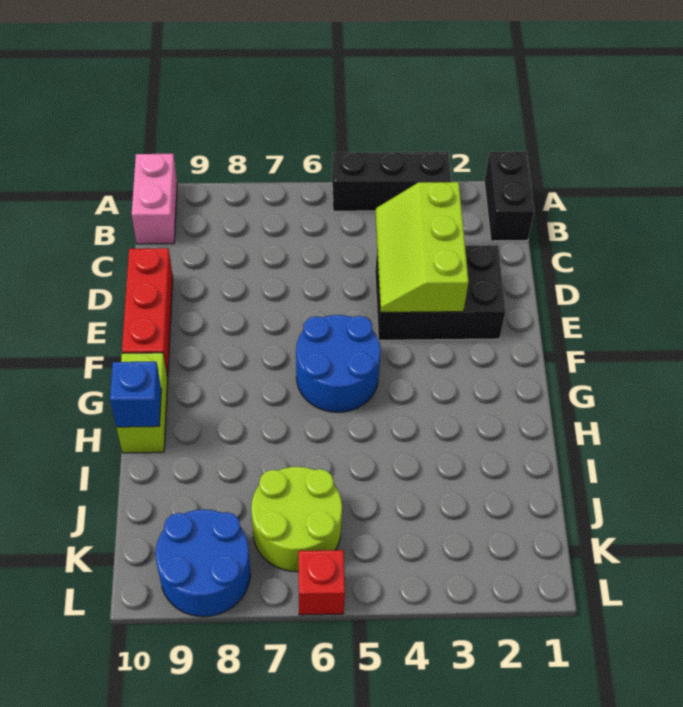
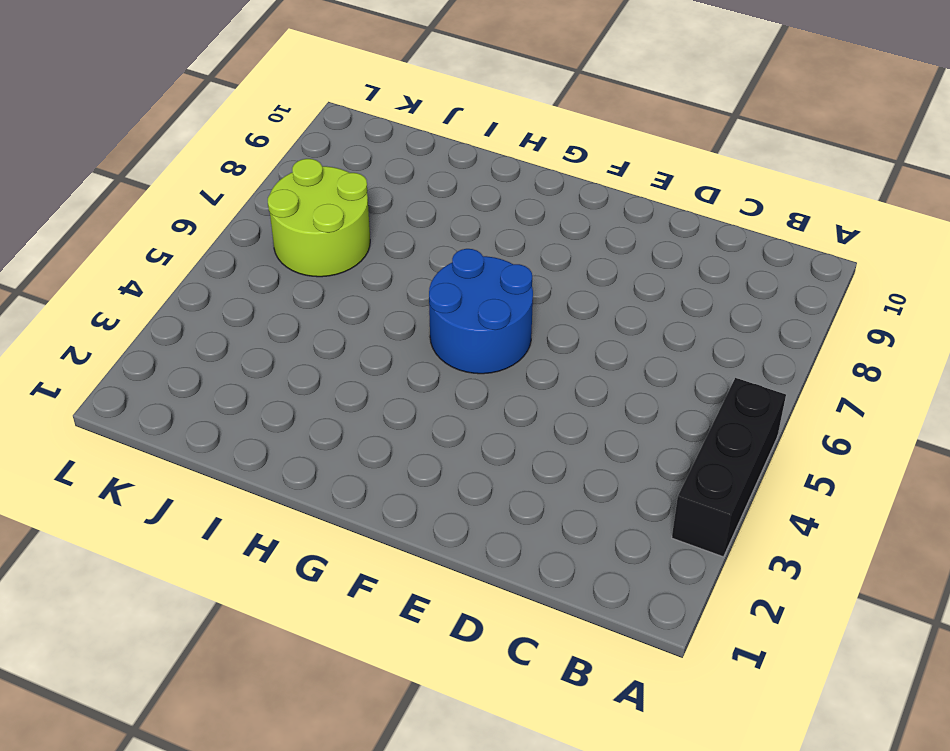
none -> black 1x2 brick [484,151,534,241]
none -> pink 1x2 brick [132,154,177,244]
none -> black 2x3 brick [375,245,506,340]

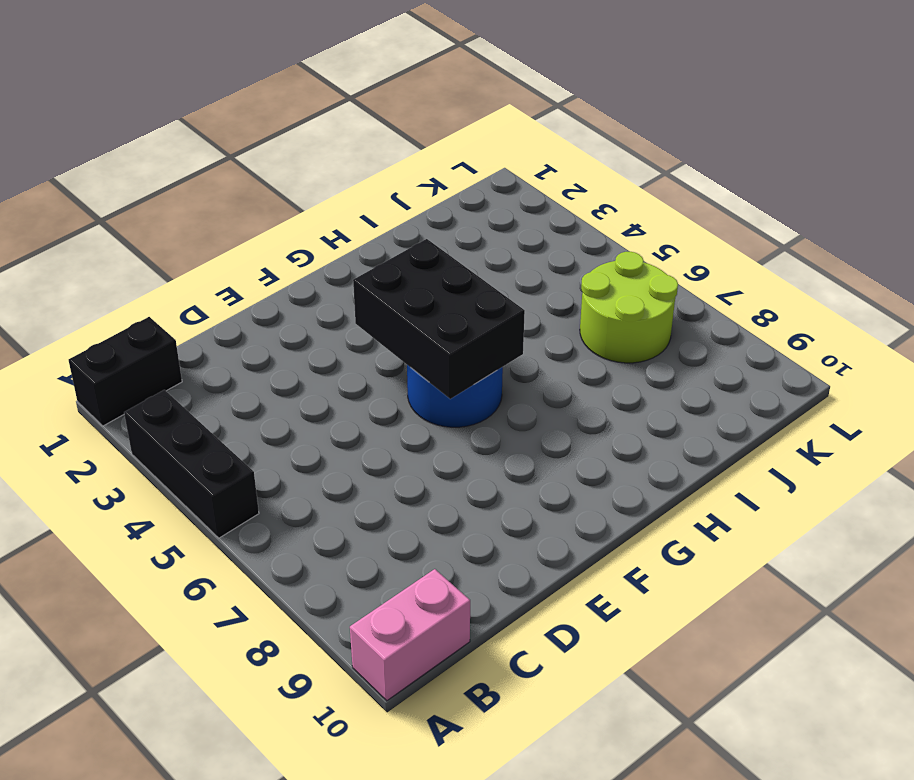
black 2x3 brick [353,239,525,399] -> black 2x3 brick moved to [375,245,506,340]
none -> red 1x3 brick [122,248,173,378]
none -> lime 1x2 brick [117,353,168,453]
none -> blue 2x2 round brick [155,509,250,617]

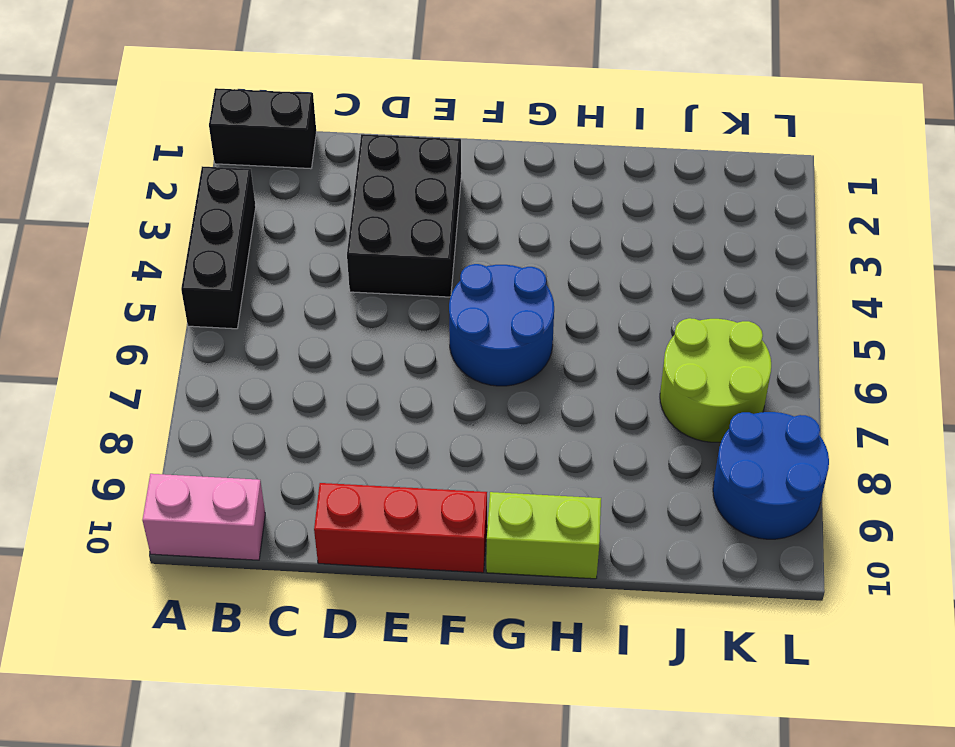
none -> red 1x1 brick [298,550,345,615]
none -> lime 2x3 slope [376,182,469,312]
none -> blue 1x1 brick [110,362,161,427]

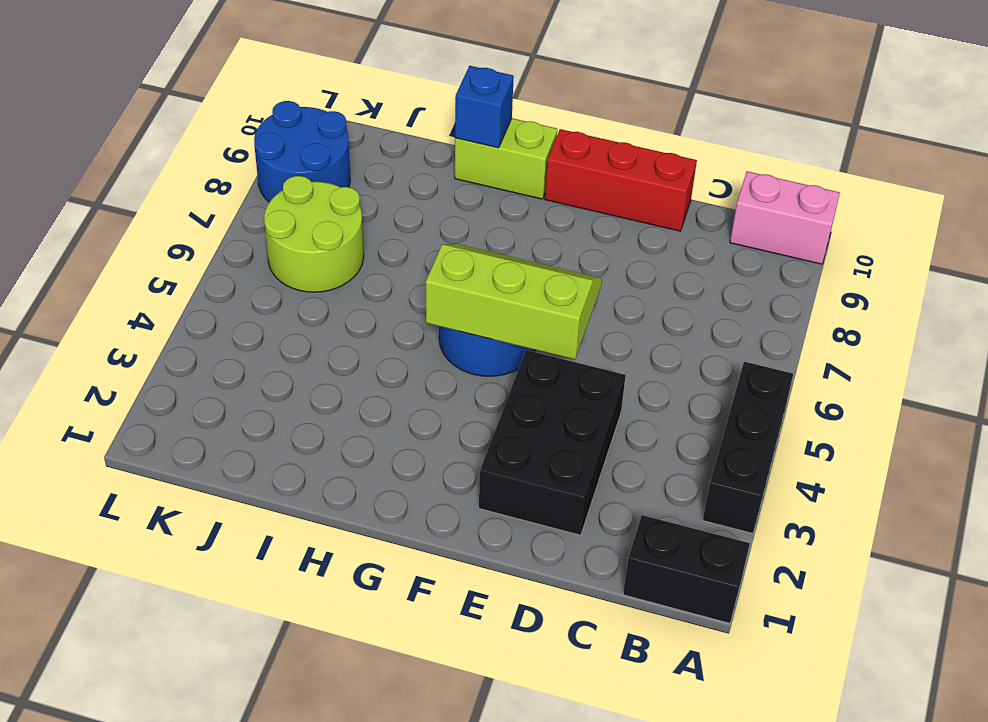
lime 2x3 slope [426,244,602,360] -> lime 2x3 slope moved to [376,182,469,312]
none -> red 1x1 brick [298,550,345,615]

